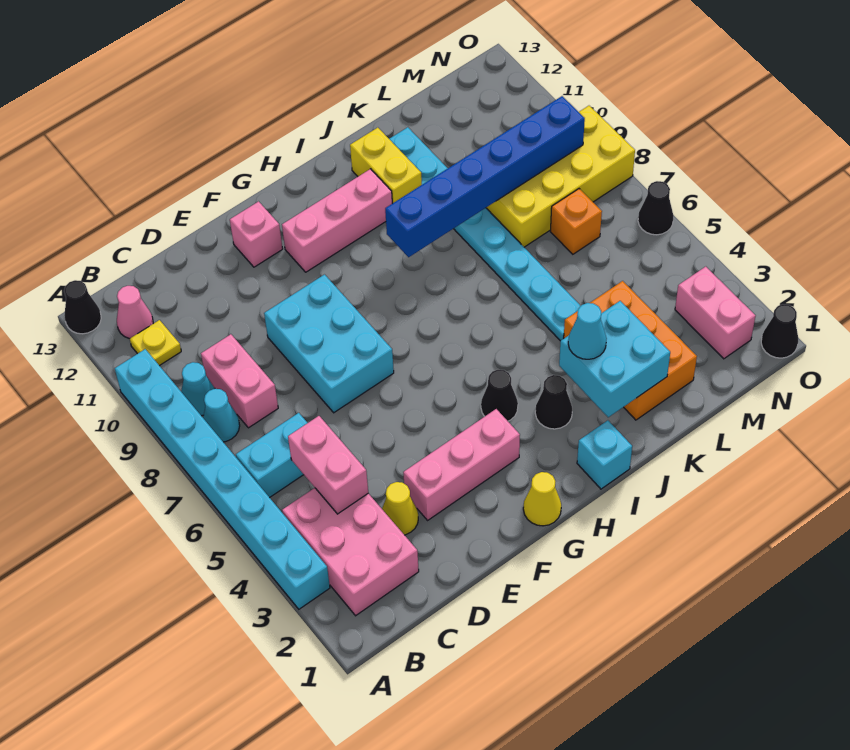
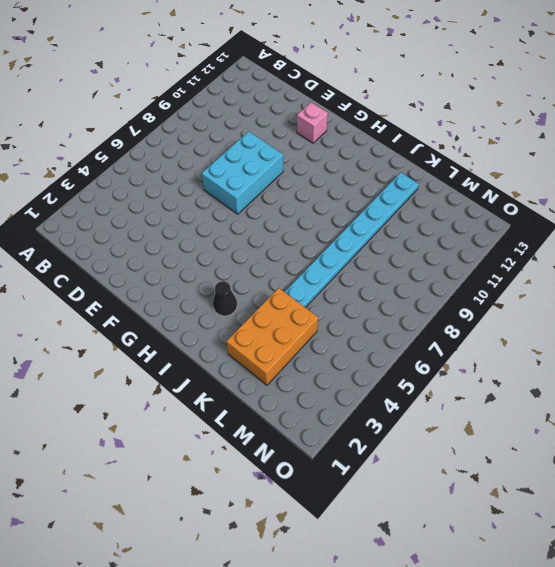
none -> cyan 1x8 brick [115,349,330,609]
none -> black 1x1 cone [64,280,101,334]
none -> pink 2x3 brick [282,488,419,616]
none -> cyan 1x2 brick [236,413,307,497]

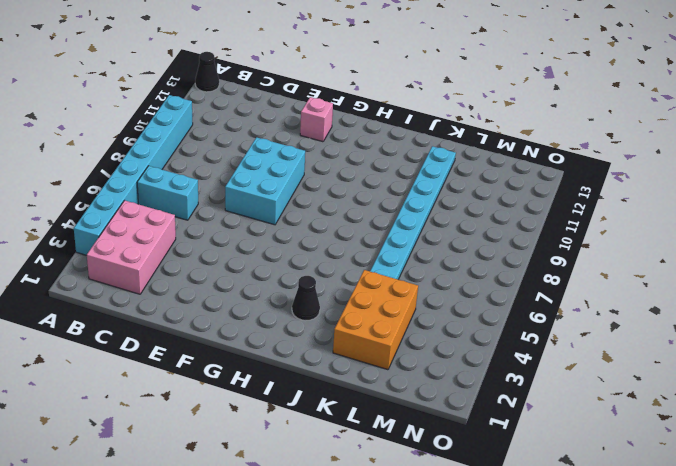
none -> cyan 1x1 cone [203,389,240,442]
none -> cyan 1x1 cone [181,362,215,416]
none -> yellow 1x1 plate [130,320,181,366]
none -> pink 1x1 cone [117,286,153,339]

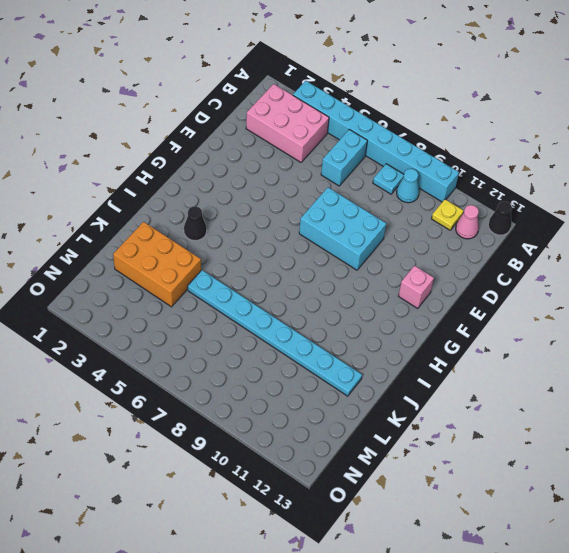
cyan 1x1 plate [373,164,404,194] -> cyan 1x1 cone [203,389,240,442]
none -> pink 1x2 brick [201,334,278,428]
none -> yellow 1x1 cone [382,482,418,535]
none -> pink 1x3 brick [403,409,520,520]
none -> yellow 1x1 cone [523,472,561,526]

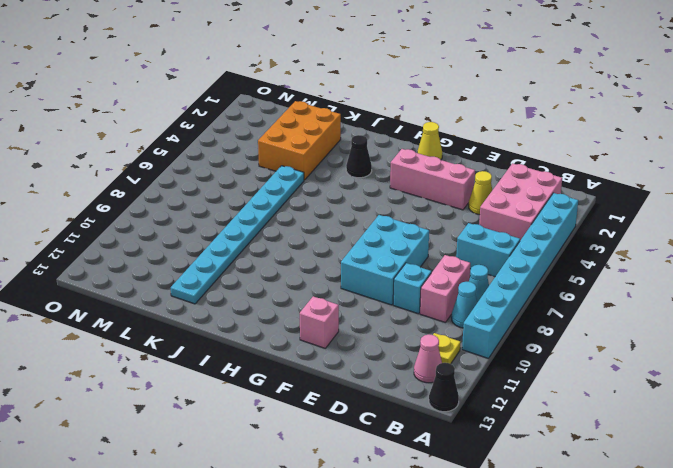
cyan 1x1 brick [393,263,431,314] -> cyan 1x1 brick moved to [577,420,632,489]
none -> pink 1x3 brick [282,169,392,272]
none -> black 1x1 cone [481,370,518,421]
none -> yellow 1x2 brick [350,128,422,203]
none -> yellow 2x4 brick [486,106,635,247]

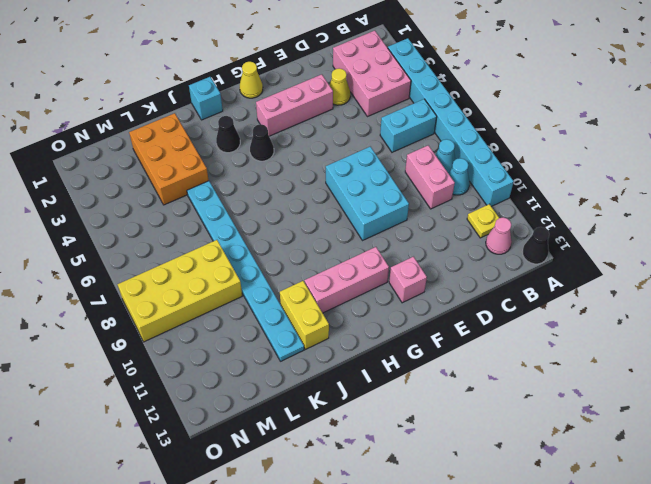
none -> orange 1x1 brick [551,189,602,254]
none -> pink 1x2 brick [675,267,755,359]
none -> black 1x1 cone [761,304,798,358]
none -> black 1x1 cone [638,181,674,235]

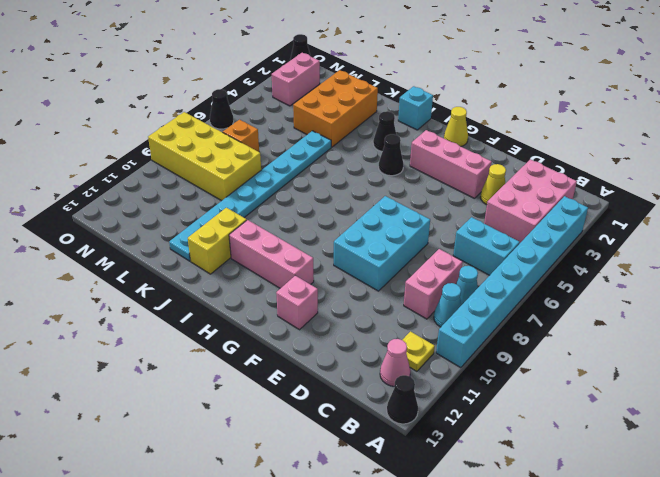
none -> pink 1x2 brick [288,416,368,514]
none -> blue 1x6 brick [385,96,585,257]
none -> cyan 2x2 brick [559,301,670,417]
none -> cyan 1x1 cone [568,303,607,359]

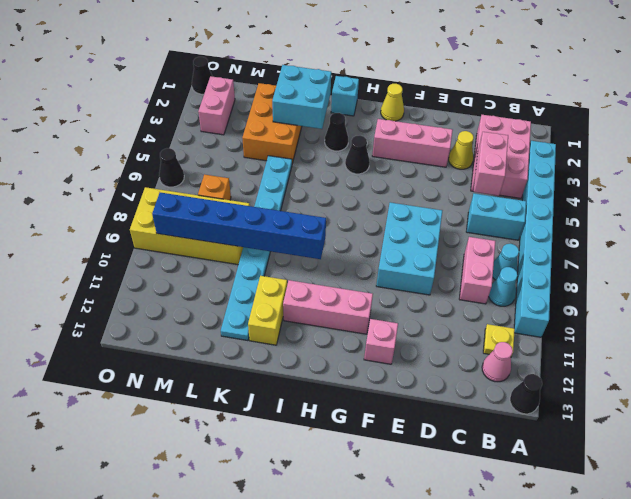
none -> cyan 1x1 cone [568,303,607,359]

